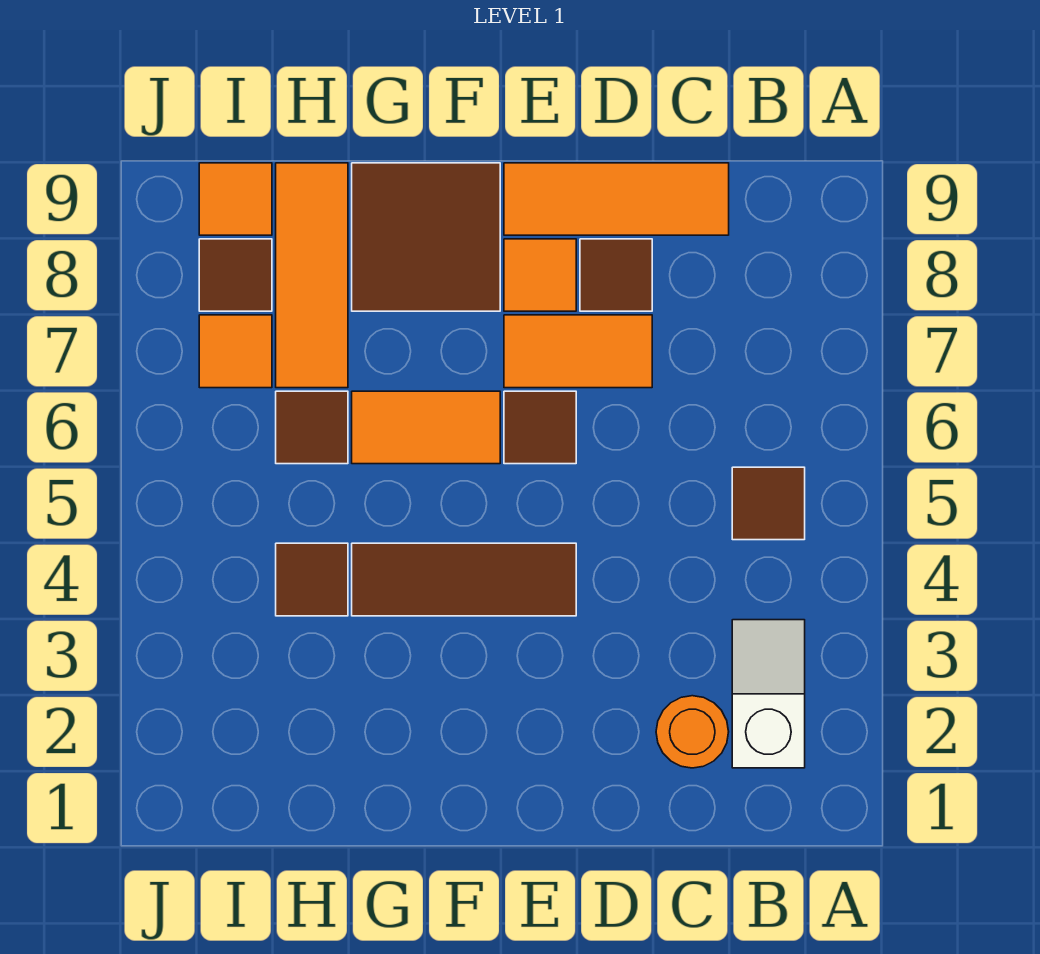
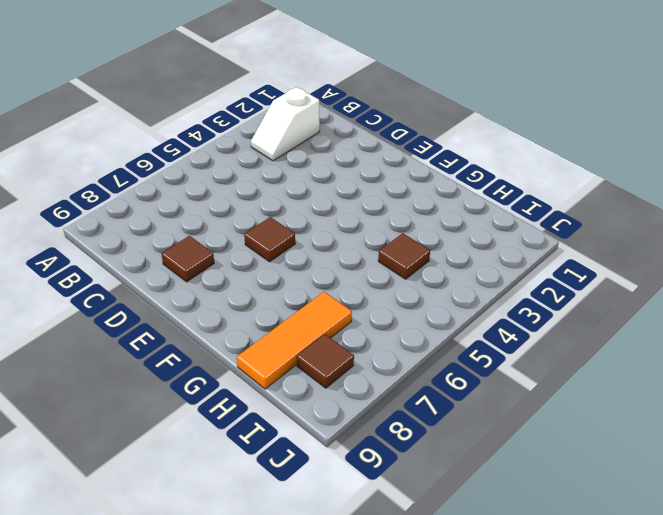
none -> brown 1x1 tile [732,467,805,540]
none -> orange 1x1 round brick [656,696,729,768]
none -> orange 1x3 tile [504,163,729,235]

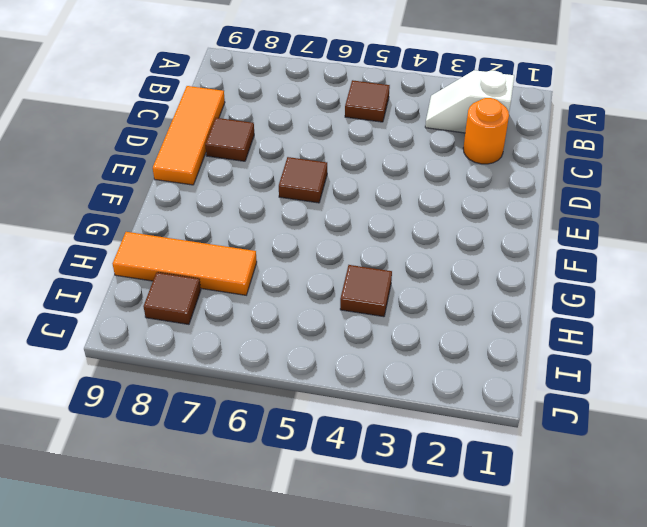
none -> orange 1x2 tile [504,315,652,388]
none -> brown 1x3 tile [352,543,576,616]
none -> orange 1x1 tile [504,239,576,311]

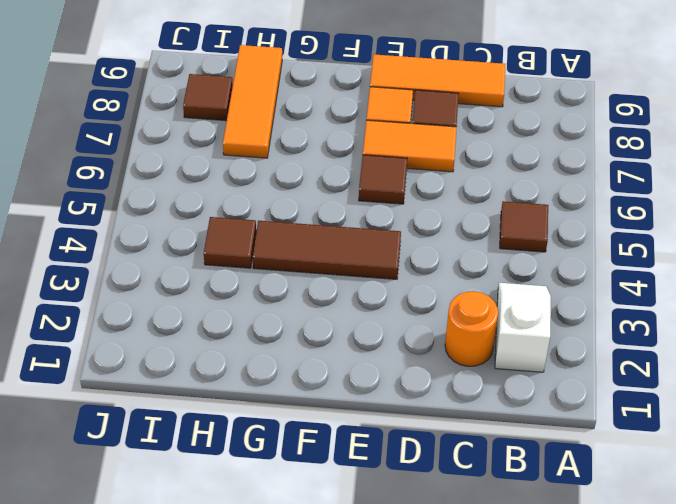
none -> orange 1x2 tile [352,391,500,464]
none -> brown 2x2 tile [352,163,500,311]
none -> brown 1x1 tile [276,391,348,464]

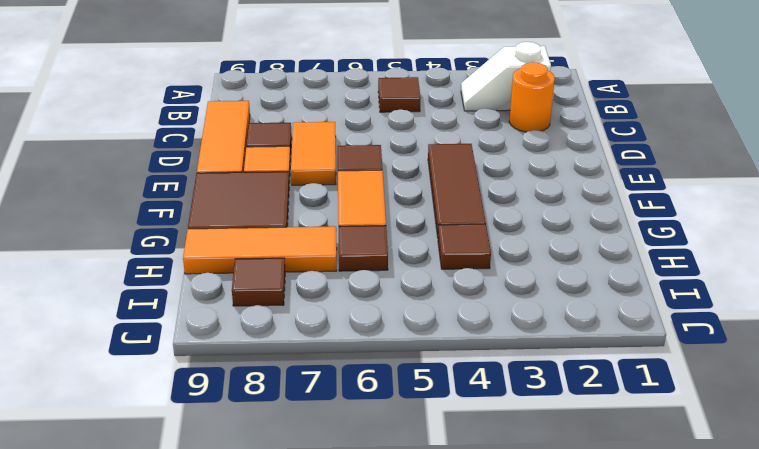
none -> orange 1x1 tile [199,315,272,388]
none -> orange 1x1 tile [199,163,272,235]

